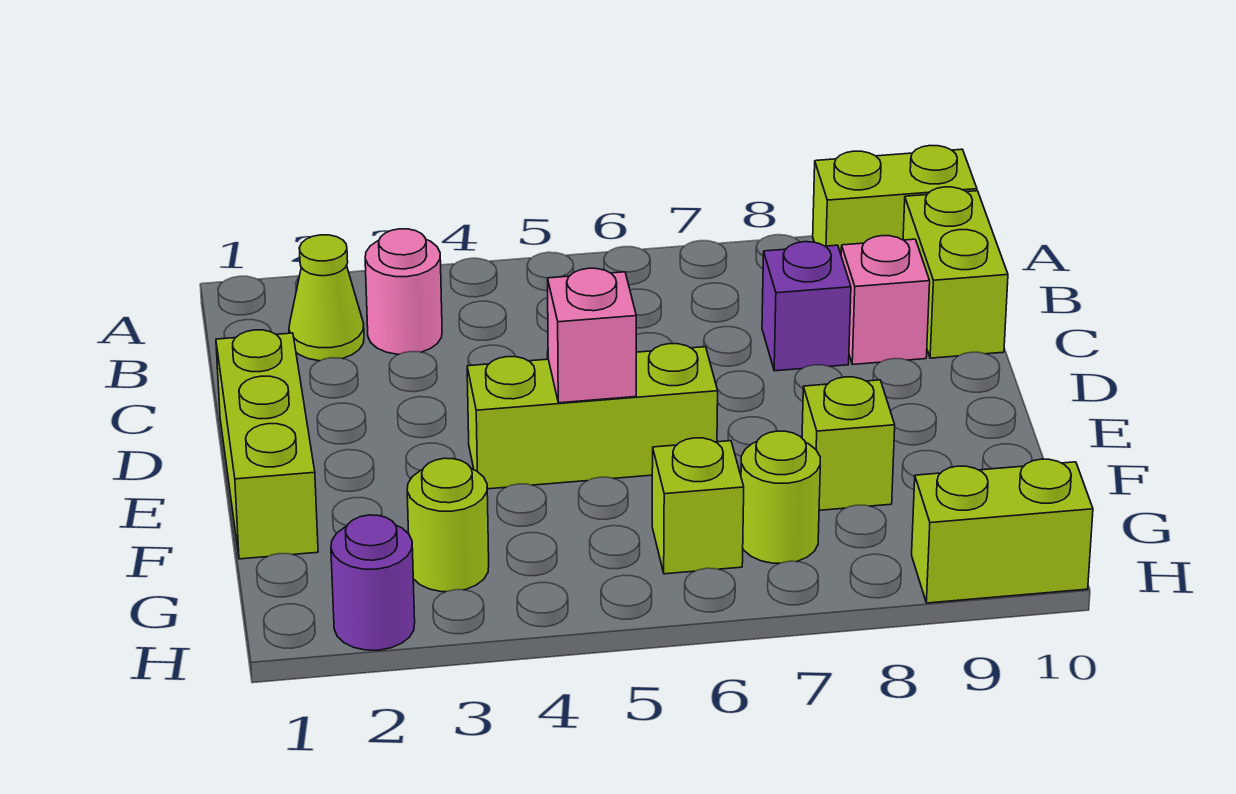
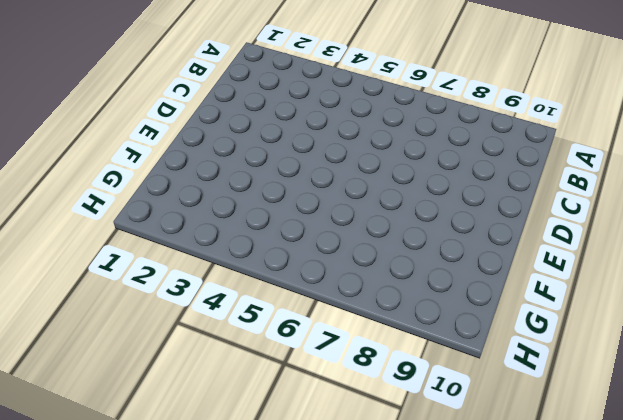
none -> lime 1x2 brick [813,146,977,254]
none -> lime 1x1 cone [289,235,364,361]
none -> pink 1x1 round brick [365,229,442,354]

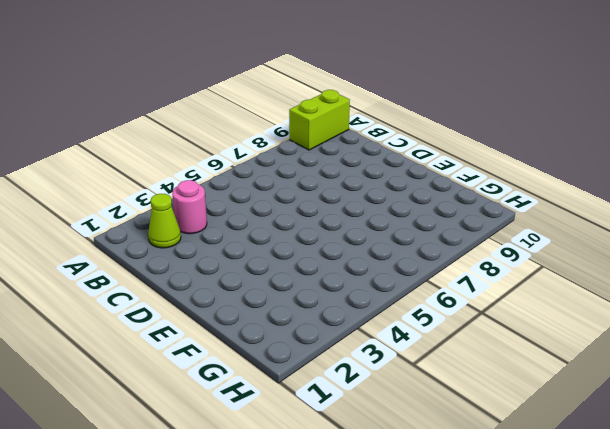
none -> lime 1x2 brick [903,187,1008,358]
none -> purple 1x1 brick [762,242,851,371]
none -> pink 1x1 brick [841,236,930,364]

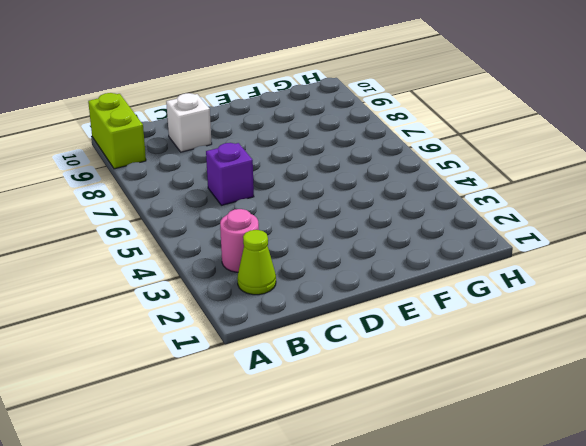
purple 1x1 brick [206,143,254,205] -> purple 1x1 brick moved to [762,242,851,371]
white 1x1 brick [166,93,212,152] -> pink 1x1 brick [841,236,930,364]
none -> lime 1x2 brick [903,187,1008,358]
none -> lime 1x3 brick [216,330,318,559]
none -> lime 1x3 brick [467,344,718,489]

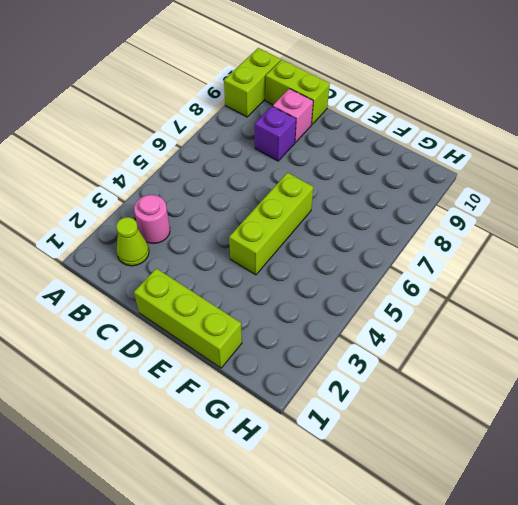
none -> lime 1x1 brick [802,377,895,510]
none -> lime 1x1 round brick [407,458,489,592]
none -> lime 1x1 brick [652,438,744,574]

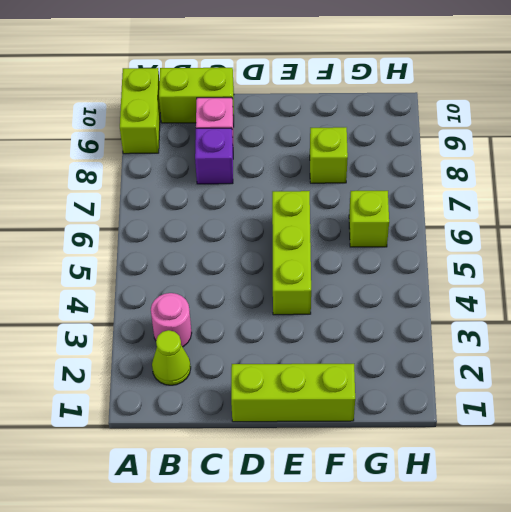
none -> lime 1x1 round brick [407,458,489,592]
none -> lime 1x1 round brick [741,431,820,563]
none -> purple 1x1 round brick [331,515,415,650]

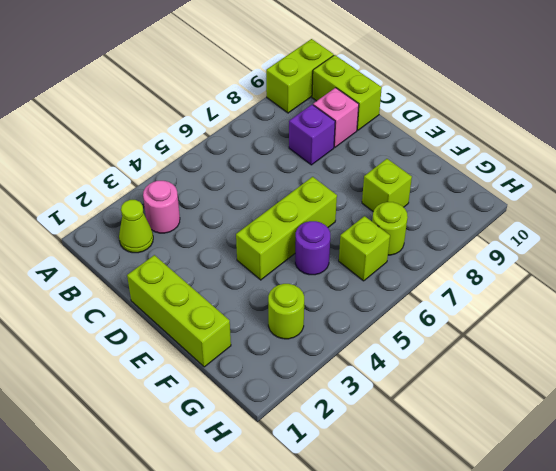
purple 1x1 round brick [295,221,330,275] -> purple 1x1 round brick moved to [331,515,415,650]
none -> lime 1x2 brick [912,459,1093,603]
none -> pink 1x1 brick [548,268,636,403]

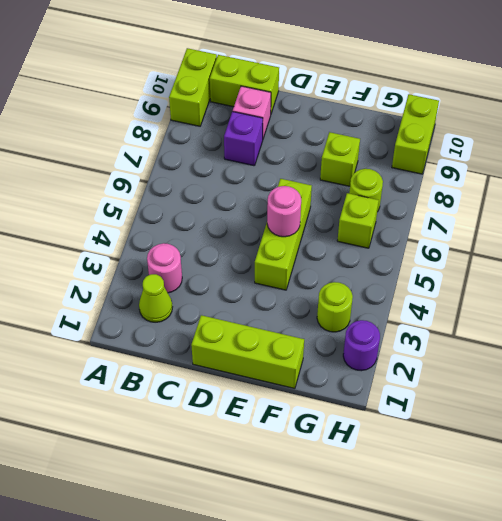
pink 1x1 round brick [267,186,301,237] -> pink 1x1 brick [548,268,636,403]

